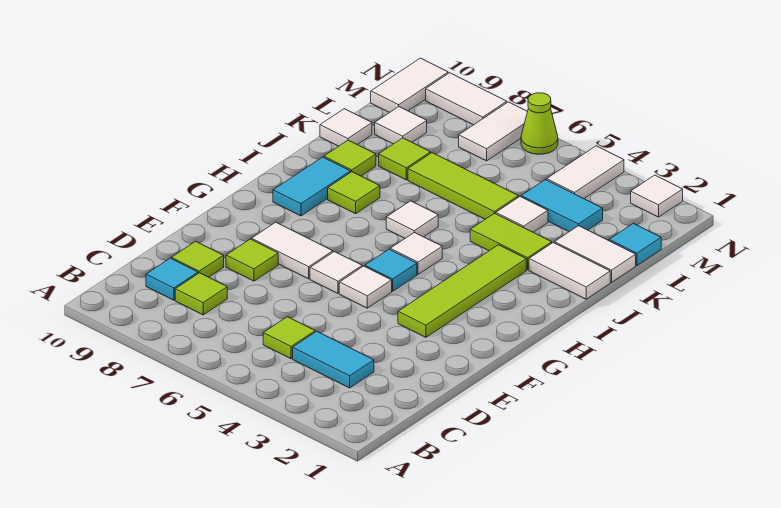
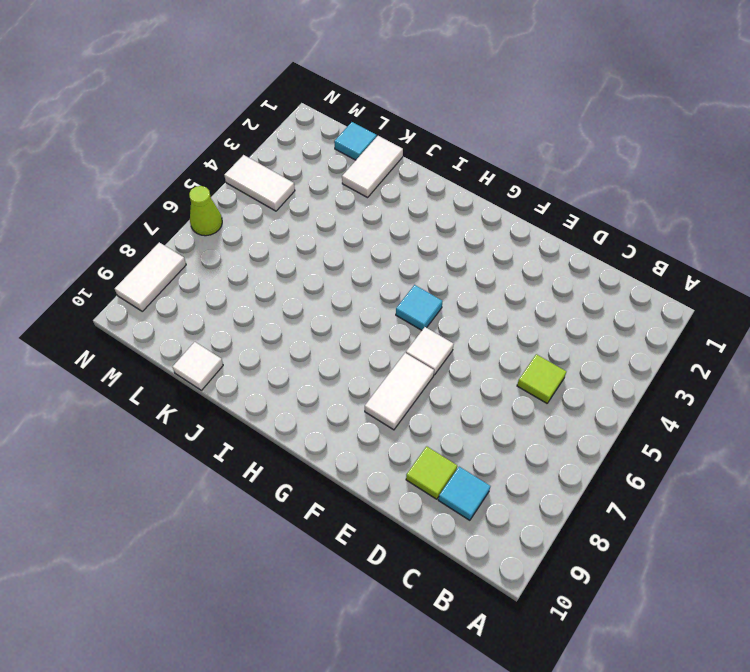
none -> cyan 1x2 tile [293,331,374,388]
none -> lime 1x1 tile [175,273,227,315]
none -> lime 1x1 tile [226,239,278,281]
none -> lime 1x4 tile [398,245,526,337]

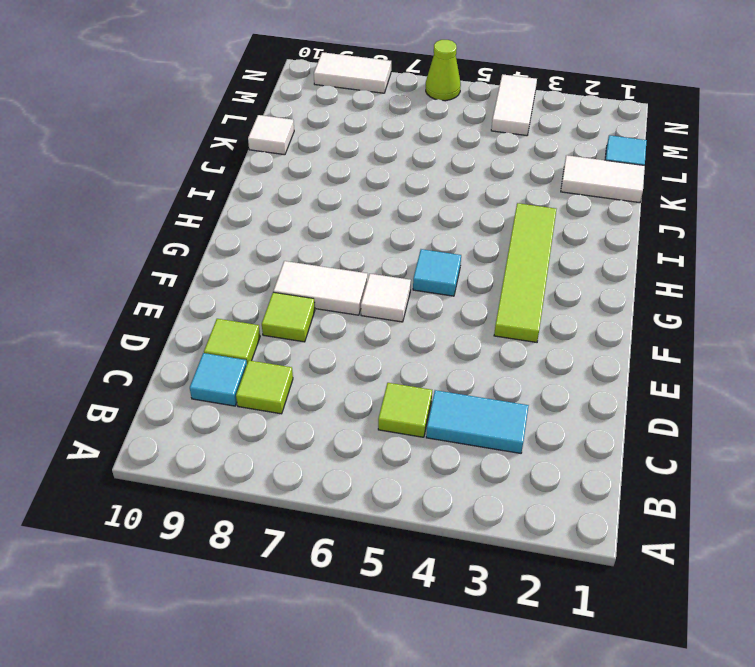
none -> white 1x1 tile [339,266,392,308]
none -> white 1x1 tile [390,232,442,274]
none -> cyan 1x2 tile [273,157,351,216]
none -> white 1x1 tile [386,201,438,238]

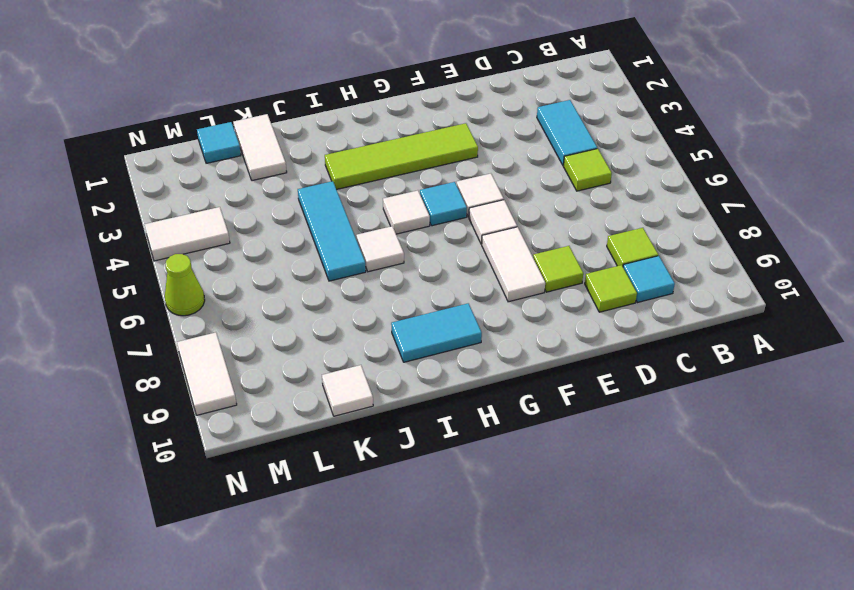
cyan 1x3 tile [298,181,366,281] -> lime 1x2 tile [470,213,552,270]
none -> lime 1x1 tile [328,172,380,214]
none -> white 1x2 tile [529,243,610,299]
none -> lime 1x1 tile [324,140,376,176]
none -> white 1x1 tile [496,197,548,232]

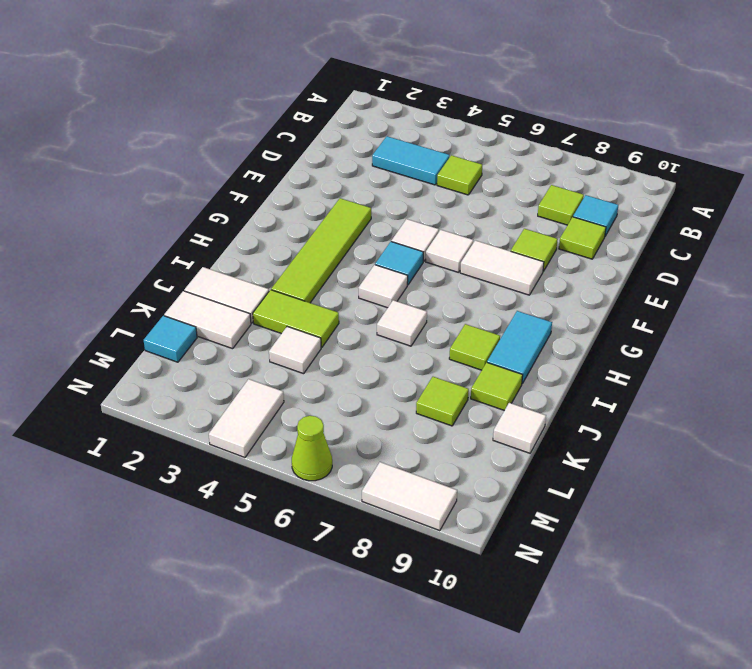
none -> lime 1x3 tile [408,153,519,219]
none -> cyan 1x2 tile [521,180,603,232]
none -> white 1x1 tile [375,107,427,144]
none -> white 1x2 tile [459,102,527,161]

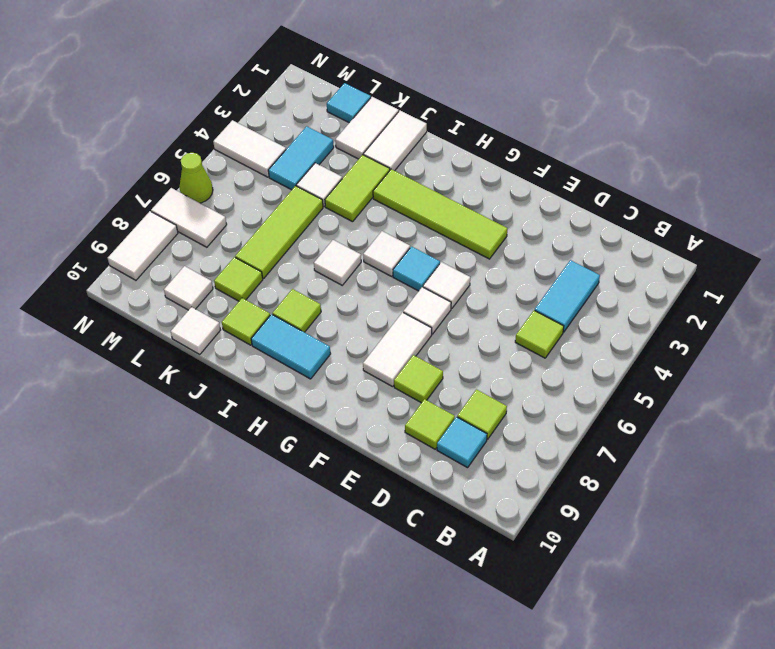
none -> white 1x2 tile [371,58,448,113]
none -> white 1x1 tile [631,175,683,217]

